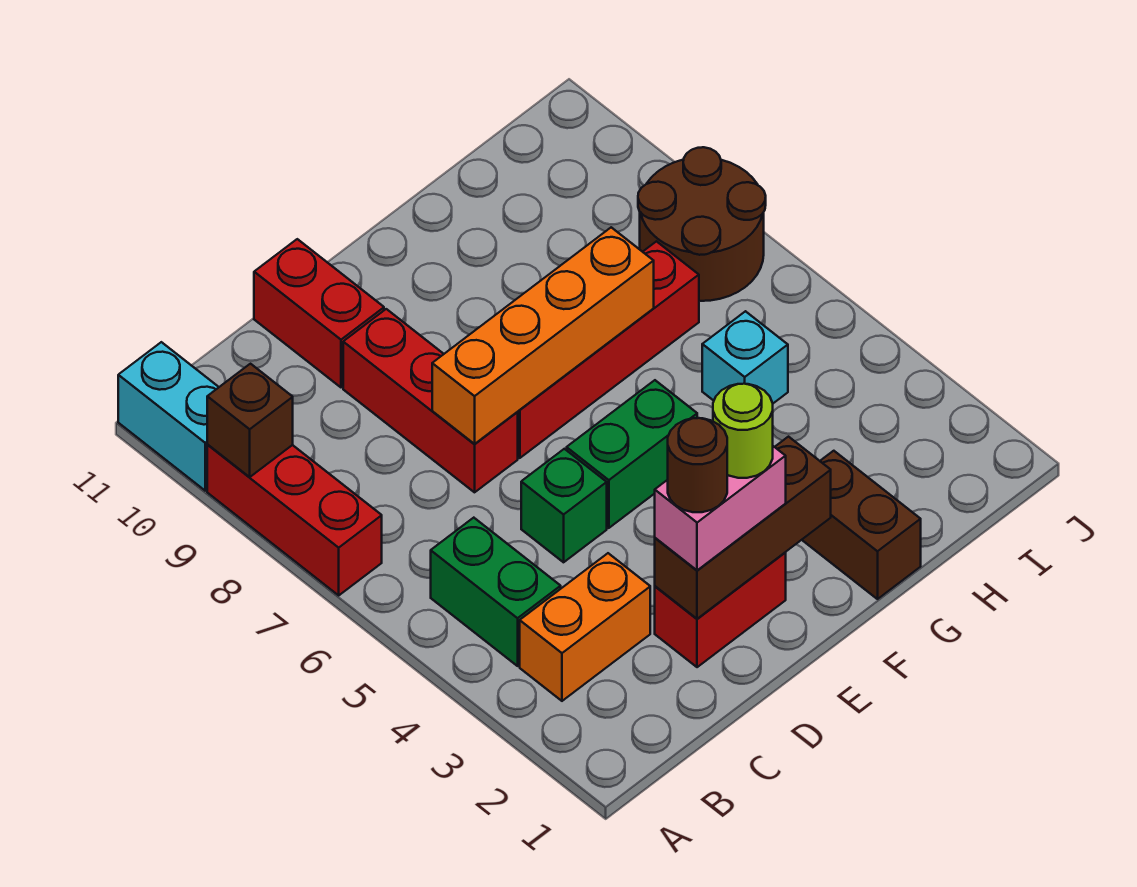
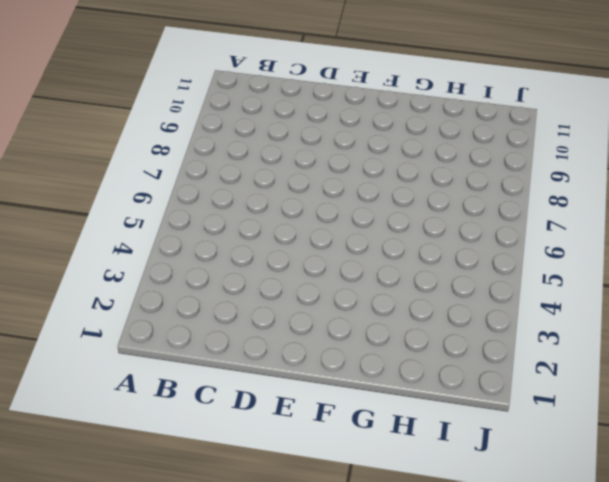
none -> red 1x3 brick [207,445,382,595]
none -> cyan 1x2 brick [118,342,219,491]
none -> orange 1x2 brick [520,553,650,701]

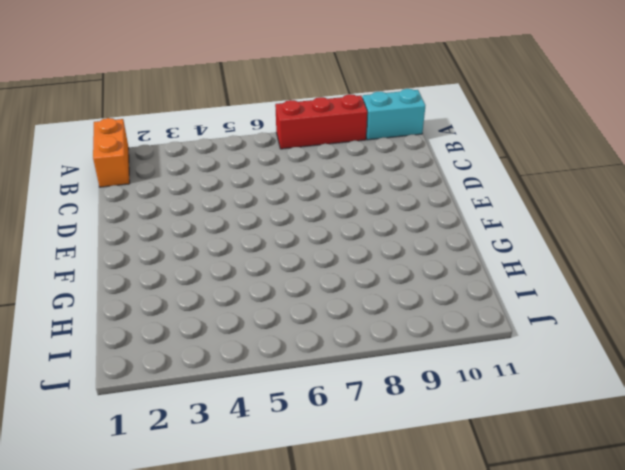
orange 1x2 brick [93,118,130,187] -> orange 1x2 brick moved to [520,553,650,701]
none -> green 1x2 brick [431,518,561,666]
none -> red 1x2 brick [655,553,786,667]
none -> green 1x1 brick [521,449,607,562]

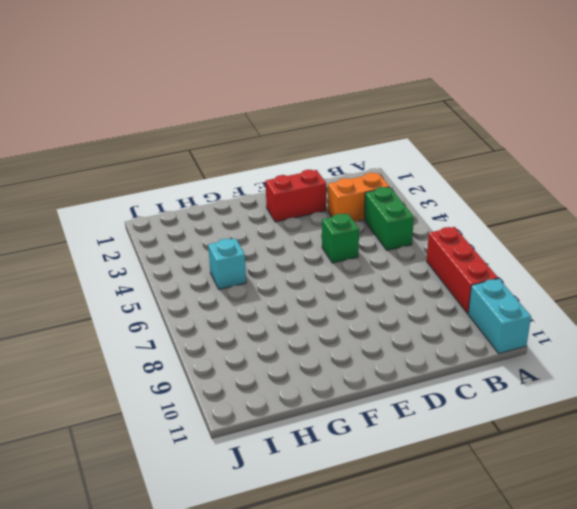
none -> red 1x3 brick [343,309,518,492]
none -> red 1x2 brick [254,239,384,387]
none -> green 1x2 brick [567,380,697,528]

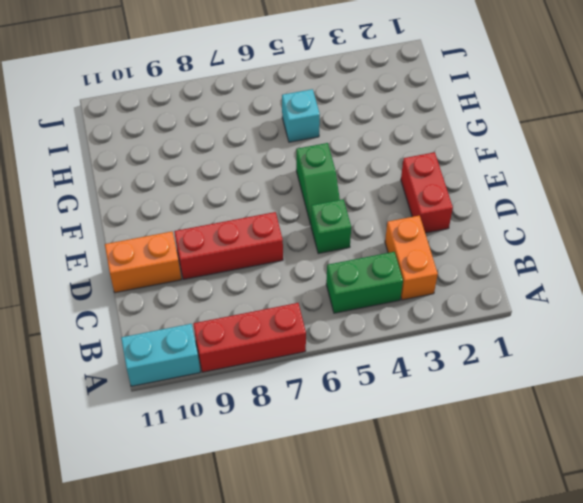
orange 1x2 brick [105,232,181,293] -> red 1x2 brick [254,239,384,387]
green 1x2 slope [296,143,340,224] -> green 1x2 brick [567,380,697,528]
none -> red 1x4 brick [518,241,699,458]
none -> brown 1x2 brick [802,451,921,599]
none -> brown 2x2 round brick [638,147,766,301]

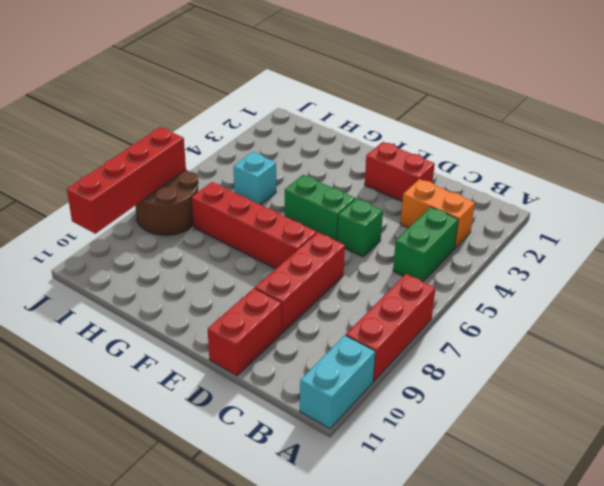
red 1x4 brick [67,127,186,234] -> none
none -> brown 1x2 brick [802,451,921,599]
none -> brown 1x1 brick [207,364,293,477]
none -> brown 1x3 brick [655,437,831,619]

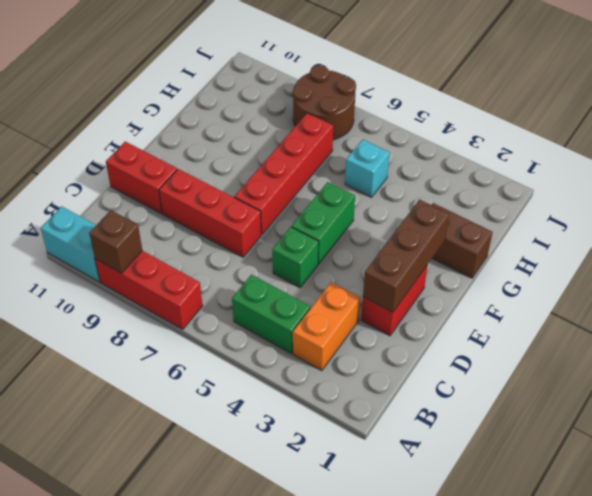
none -> orange 1x4 brick [432,227,654,444]
none -> pink 1x2 brick [655,446,786,570]
none -> brown 1x1 round brick [668,418,727,512]

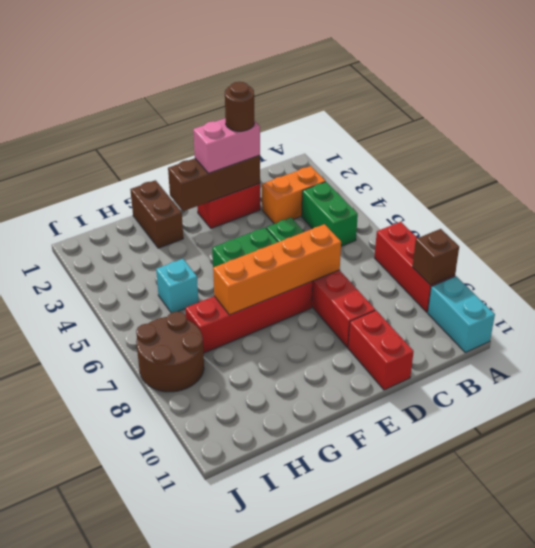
none -> lime 1x1 round brick [713,384,773,478]

